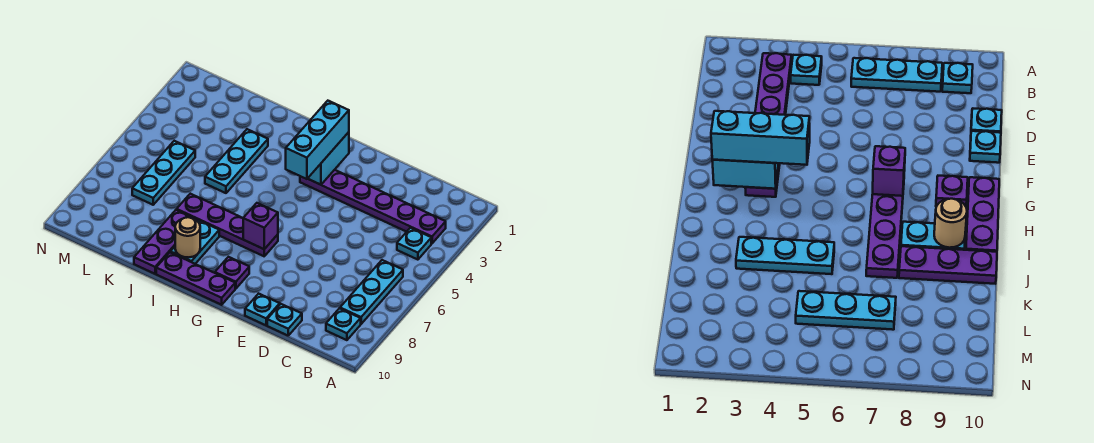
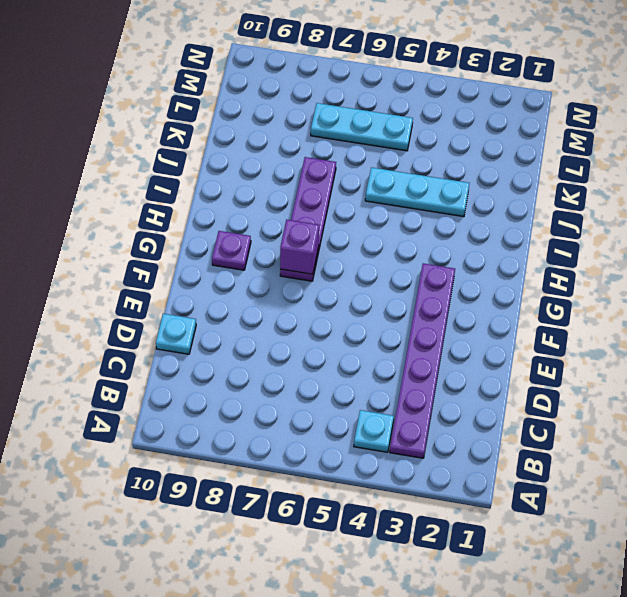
none -> cyan 1x3 plate [340,260,403,324]
none -> cyan 1x1 plate [326,308,361,340]
none -> cyan 1x1 plate [245,294,280,325]

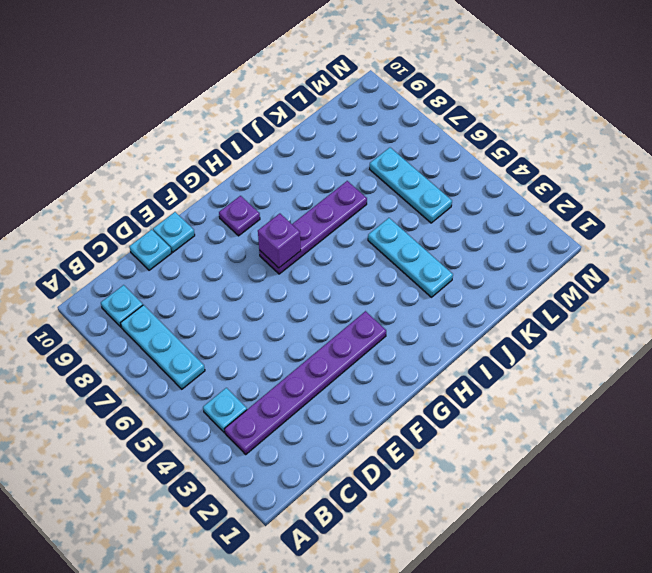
none -> purple 1x3 plate [156,253,235,305]
none -> cyan 1x2 plate [170,220,219,264]
none -> purple 1x3 plate [134,210,197,274]

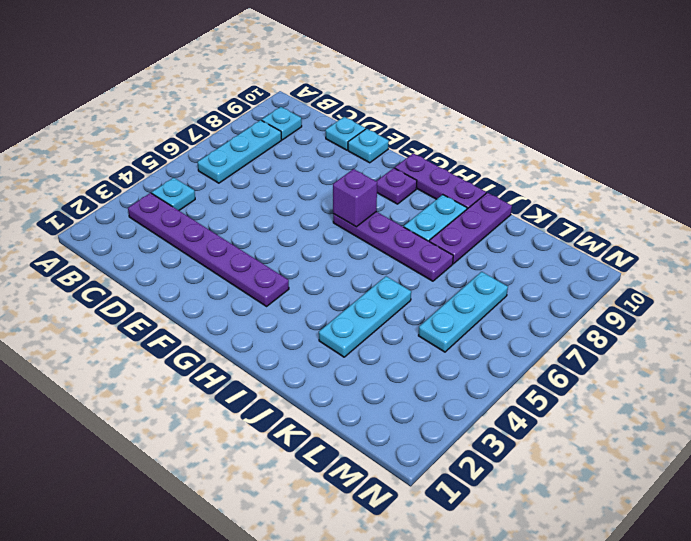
none -> cyan 1x2 brick [308,132,349,185]
none -> tan 1x1 round brick [175,217,200,257]
none -> cyan 1x3 brick [286,101,349,179]

